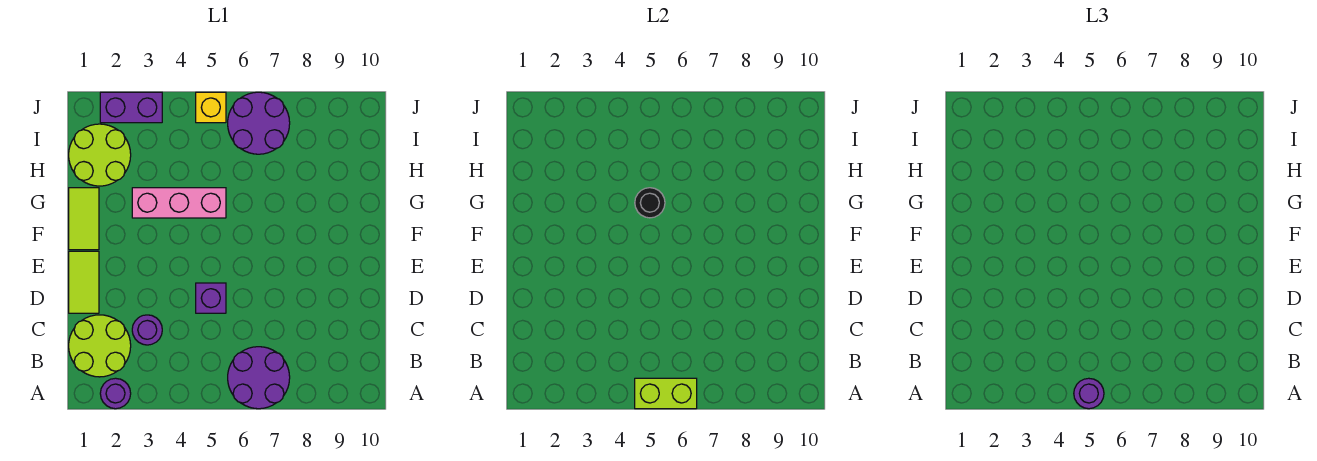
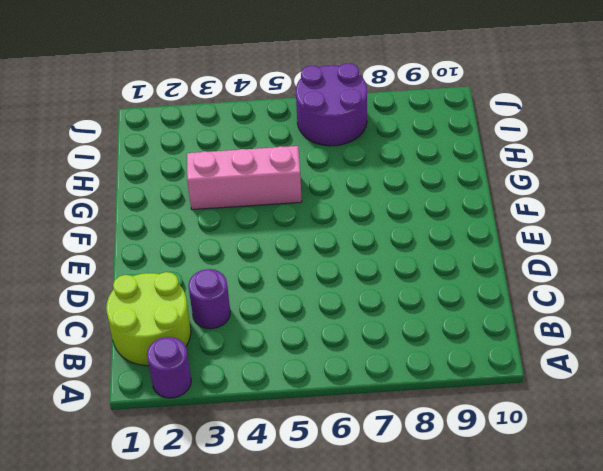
none -> purple 2x2 round brick [228,347,290,409]
none -> lime 1x2 tile [69,251,99,313]
none -> purple 1x1 brick [196,283,226,313]

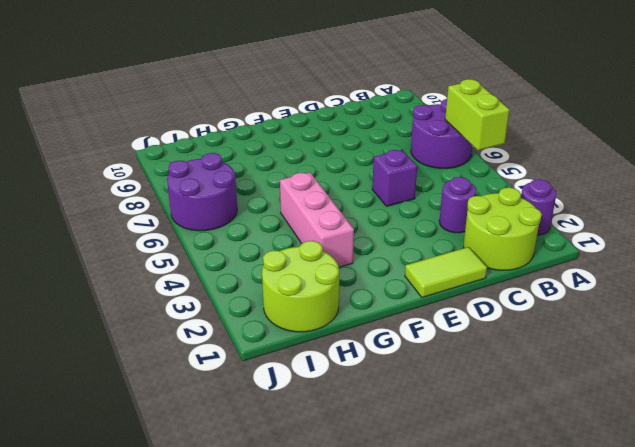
none -> lime 1x2 tile [69,188,99,250]
none -> purple 1x2 brick [100,92,162,123]
none -> yellow 1x1 brick [196,92,226,123]

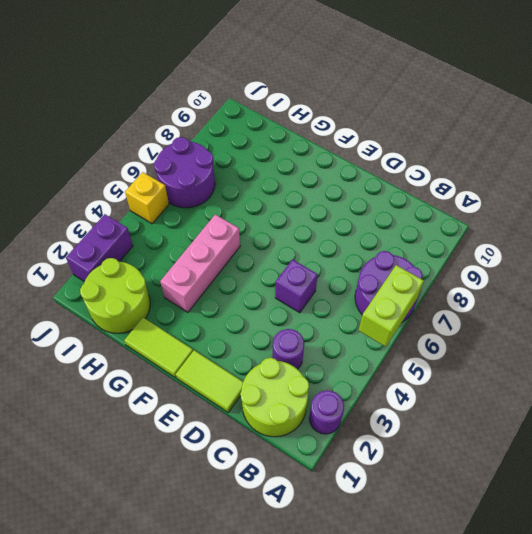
none -> black 1x1 round brick [635,188,665,218]
none -> purple 1x1 round brick [1074,378,1104,409]

